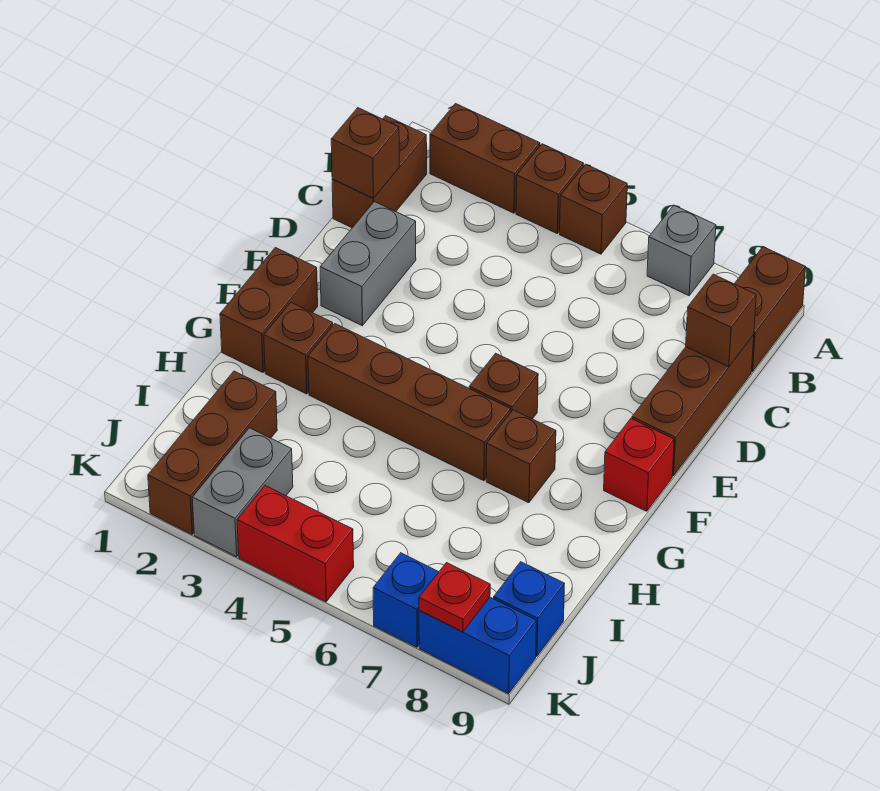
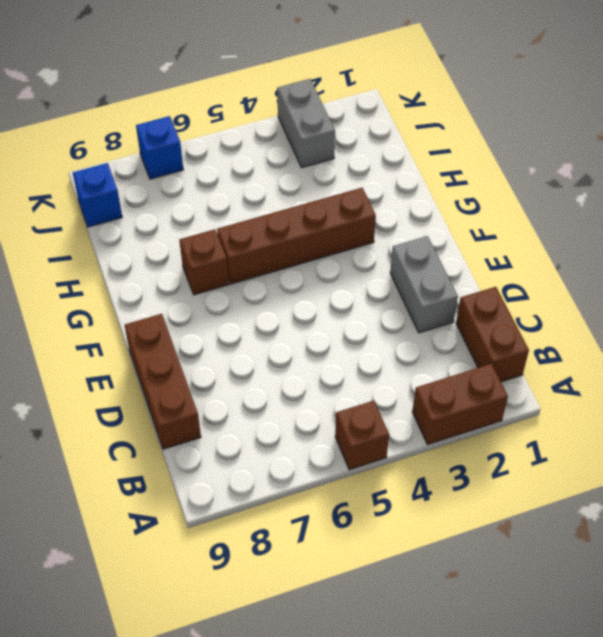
none -> brown 1x1 brick [516,144,584,233]
none -> grey 1x1 brick [647,205,716,296]
none -> brown 1x2 brick [734,247,806,372]

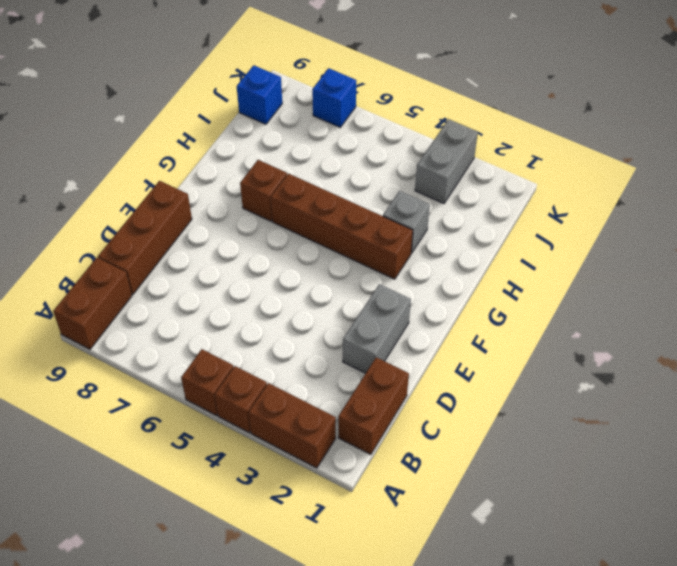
grey 1x1 brick [383,191,430,253] -> grey 1x1 brick moved to [647,205,716,296]
none -> brown 1x2 brick [220,248,318,372]
none -> brown 1x1 brick [469,353,538,419]
none -> red 1x1 brick [604,419,674,511]

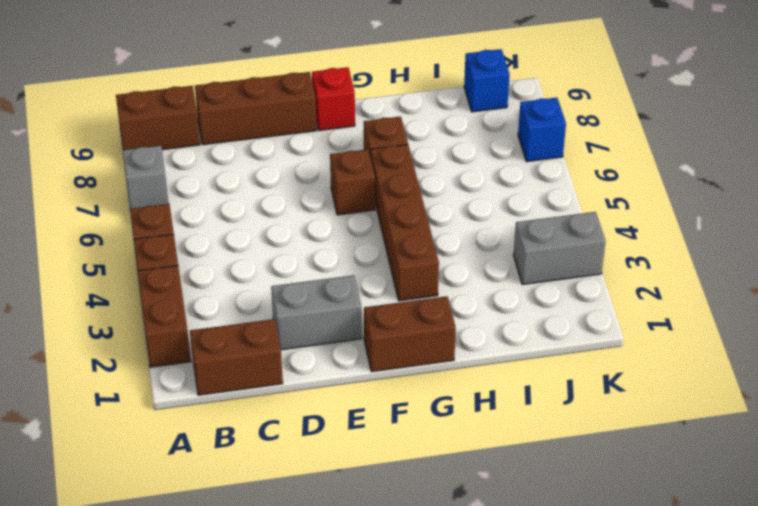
none -> brown 1x1 brick [264,303,333,394]
none -> brown 1x3 brick [148,371,277,534]
none -> red 1x2 brick [237,486,354,602]

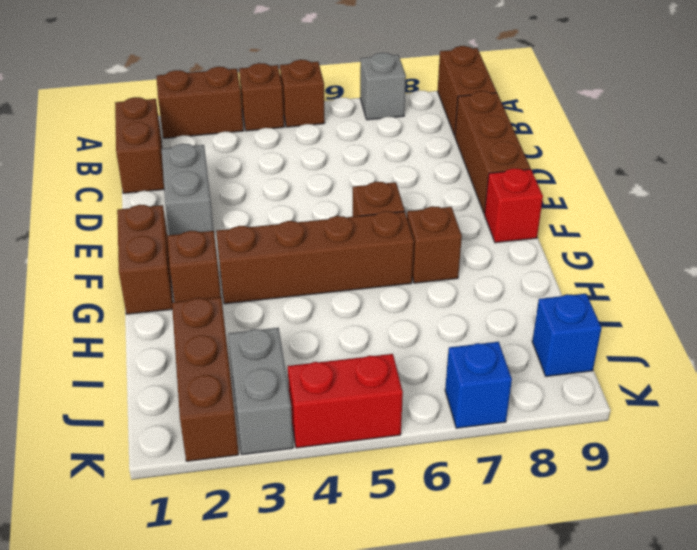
none -> blue 1x2 brick [419,597,536,694]
none -> brown 1x1 brick [331,108,399,198]
none -> brown 1x1 brick [686,274,756,367]

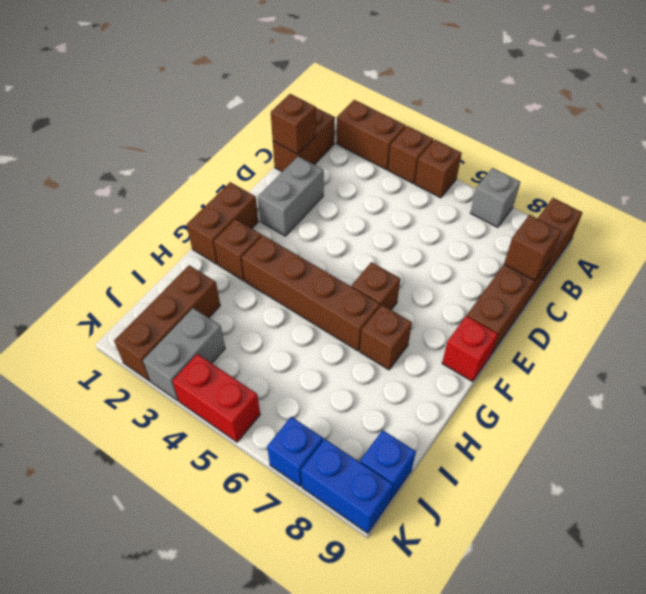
none -> red 1x1 plate [419,563,490,632]

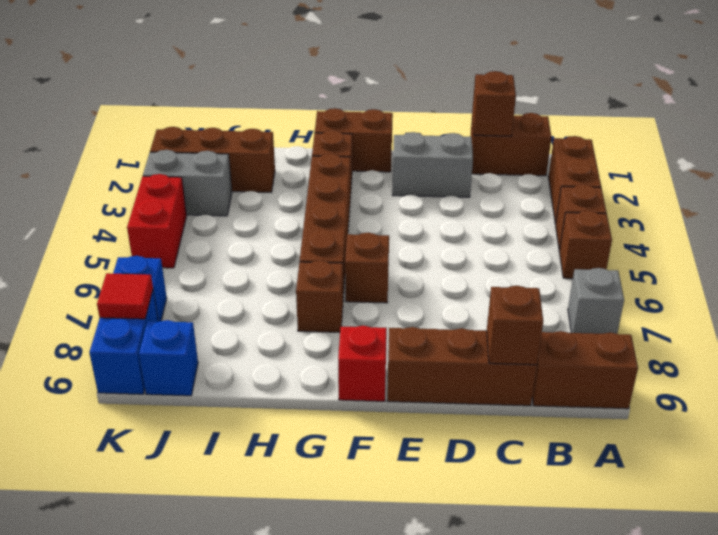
red 1x1 tile [97,273,153,319] -> red 1x1 plate [419,563,490,632]

